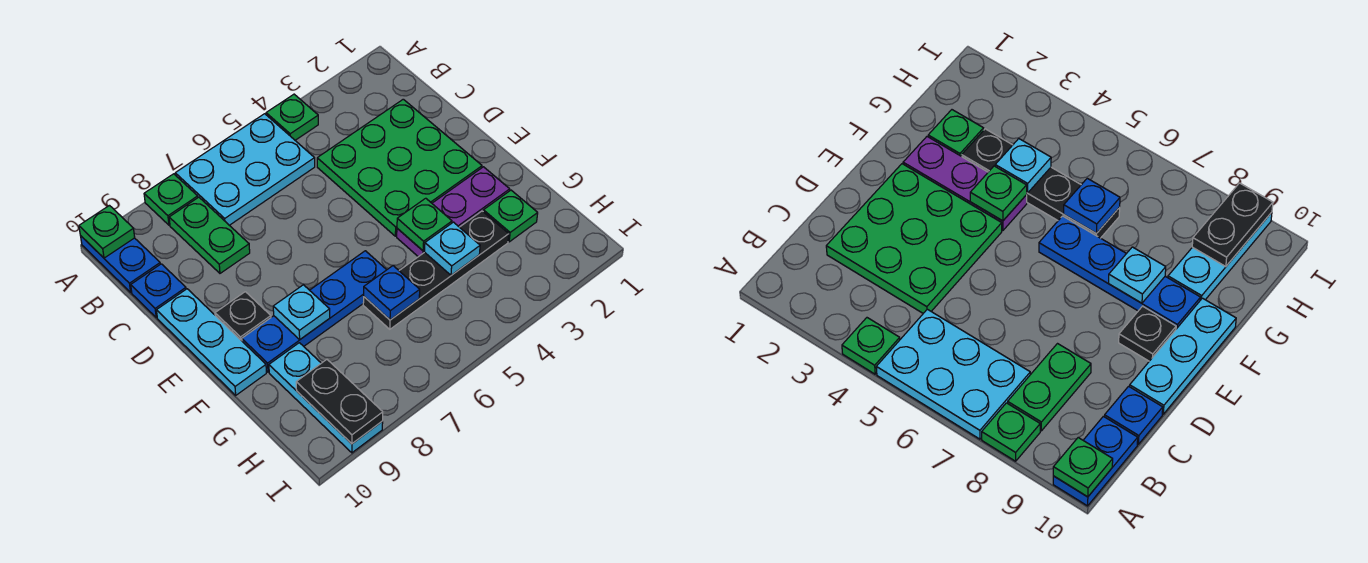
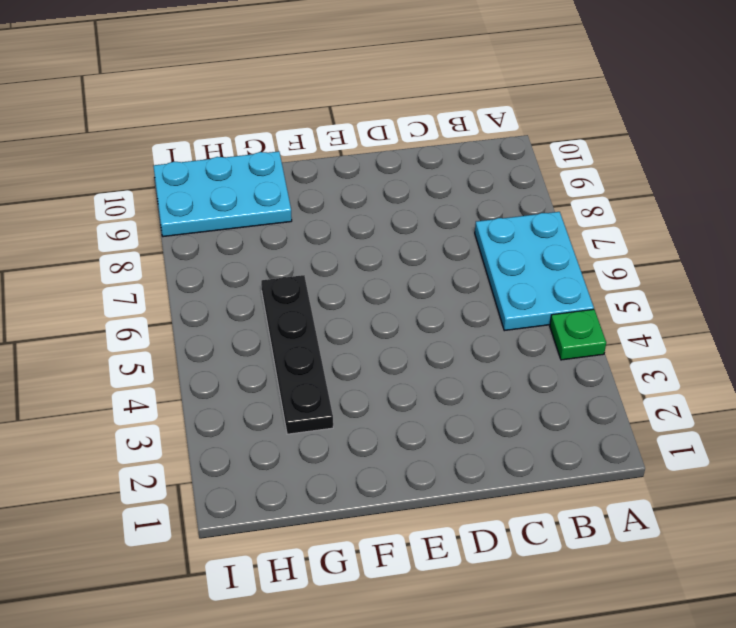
cyan 2x3 plate [153,151,292,237] -> cyan 1x3 plate [269,343,383,453]
none -> green 1x1 plate [144,174,198,225]
none -> blue 1x2 plate [81,236,160,292]
none -> green 1x2 plate [169,197,250,273]

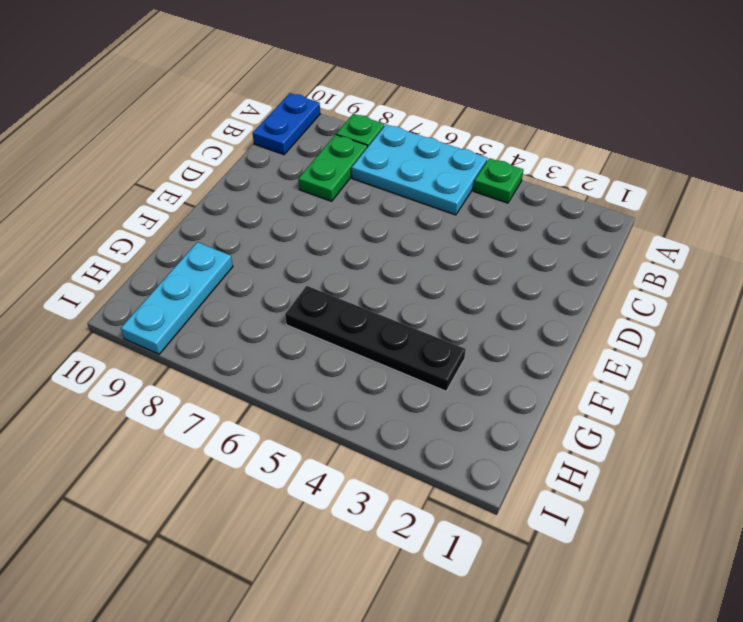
none -> green 3x3 plate [317,99,482,236]
none -> blue 1x1 plate [131,264,186,317]
none -> cyan 1x3 plate [157,289,266,395]

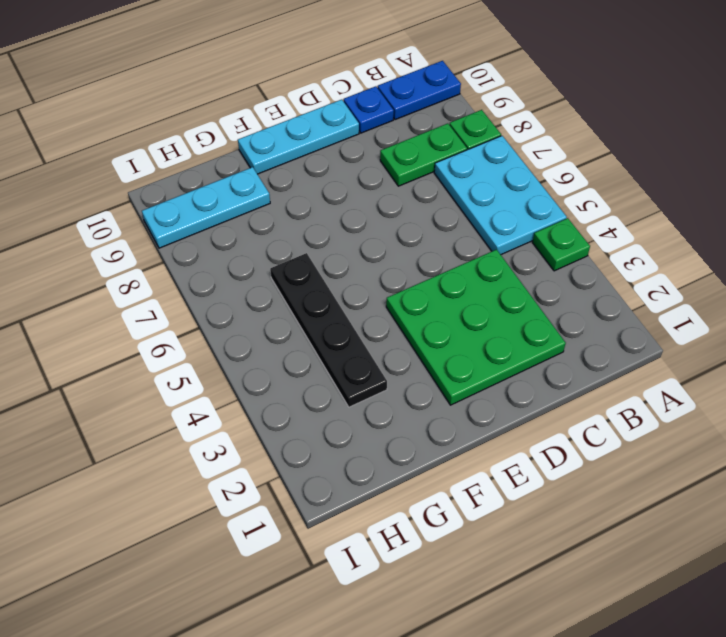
none -> black 1x1 plate [215,292,271,341]
none -> purple 1x3 plate [397,167,510,257]
none -> blue 1x4 plate [242,251,386,372]

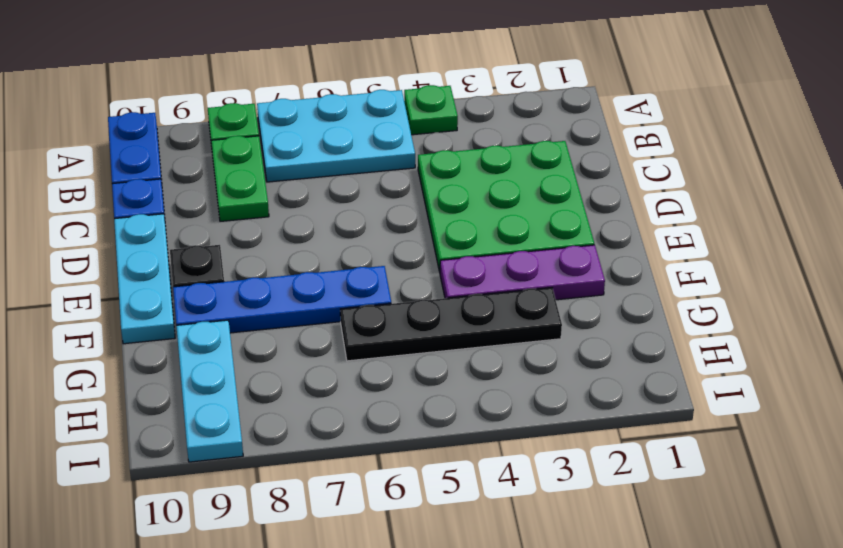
none -> green 1x1 plate [483,190,538,242]
none -> green 1x1 plate [79,206,135,258]
none -> green 1x1 plate [397,198,452,251]

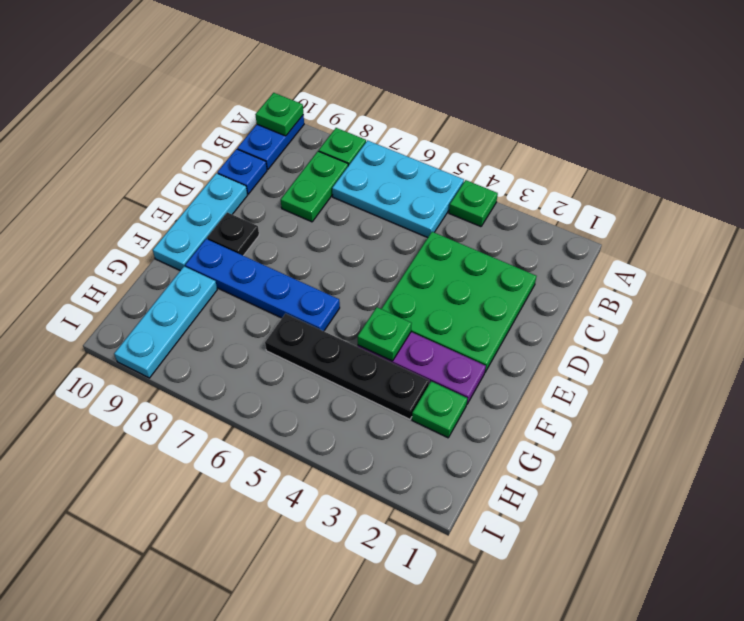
none -> cyan 1x1 plate [273,285,330,339]
none -> cyan 1x1 plate [424,222,480,275]
none -> blue 1x1 plate [364,266,420,320]

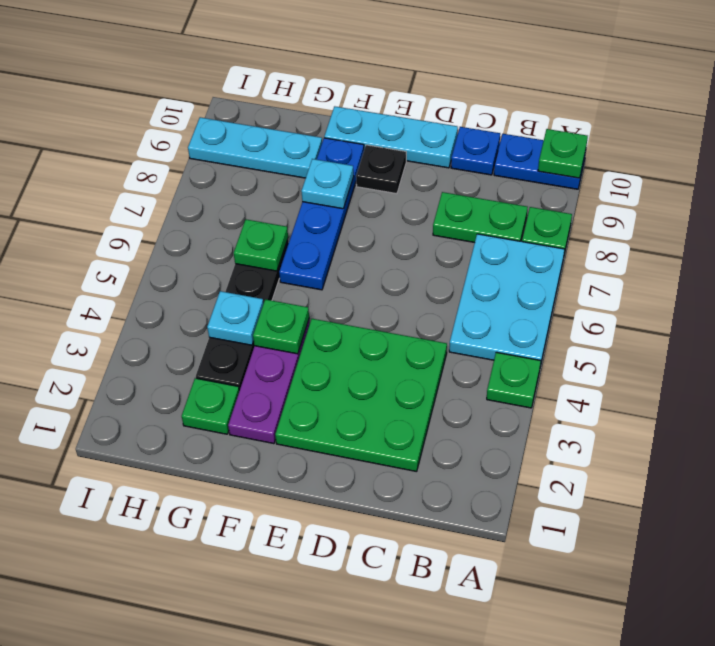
green 1x1 plate [234,219,288,271] -> blue 1x1 plate [364,266,420,320]
none -> black 1x2 plate [296,360,383,444]

